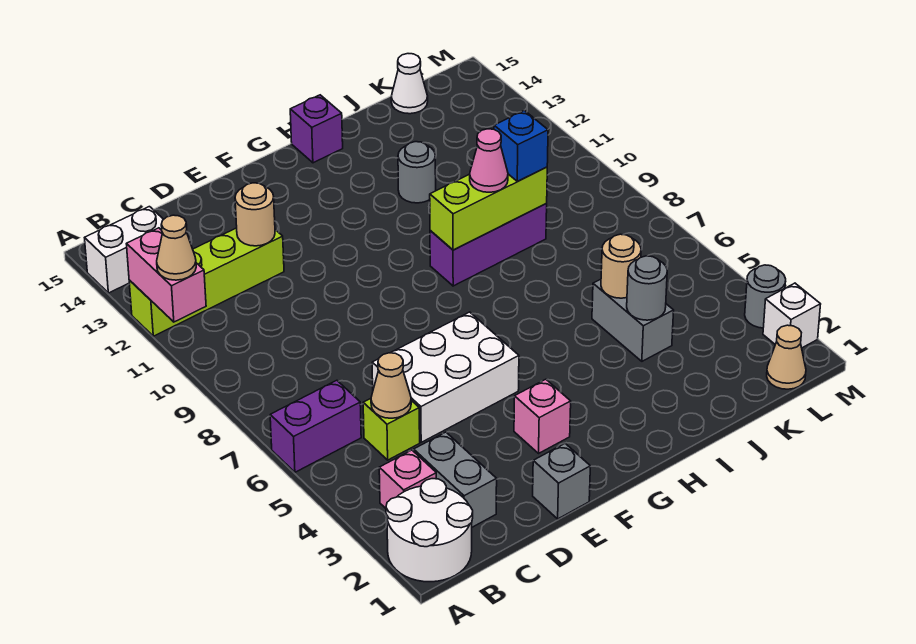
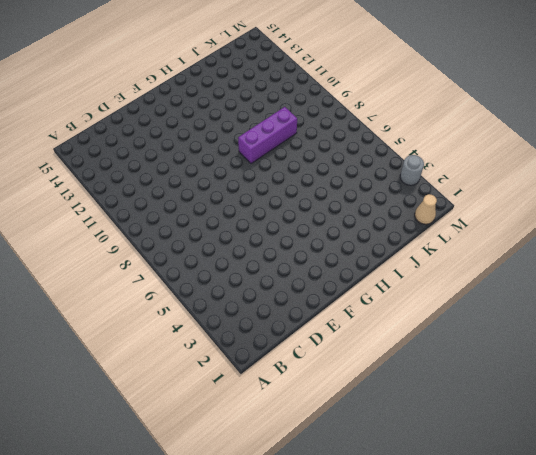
none -> white 2x2 round brick [386,479,473,582]
none -> purple 1x2 brick [270,380,361,472]
none -> lime 1x4 brick [129,228,284,336]

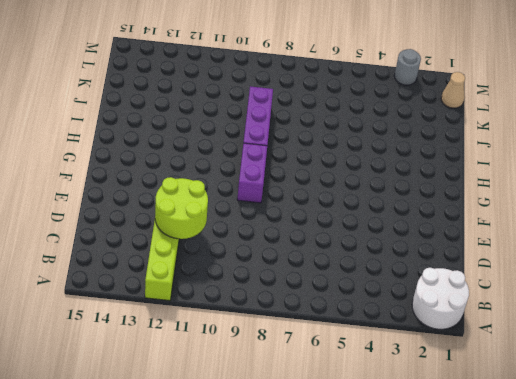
lime 2x2 round brick [155,177,208,239] -> tan 1x1 round brick [235,183,275,246]
purple 1x2 brick [237,143,267,203] -> purple 1x2 brick moved to [270,380,361,472]
none -> white 1x2 brick [85,207,164,293]
none -> pink 1x1 brick [379,450,436,508]
none -> grey 1x2 brick [414,432,497,527]

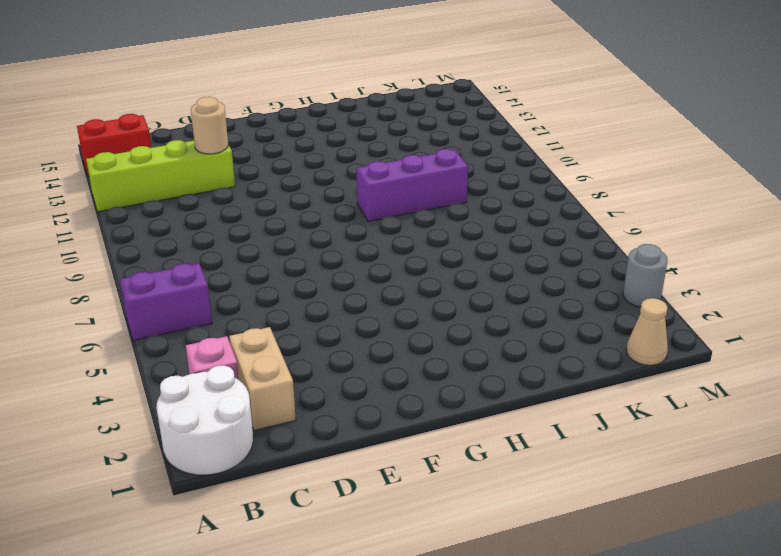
red 1x2 brick [77,114,151,176] -> white 1x2 brick [85,207,164,293]
tan 1x2 brick [229,327,296,431] -> grey 1x2 brick [414,432,497,527]
none -> lime 1x1 brick [363,399,420,460]
none -> white 2x3 brick [372,312,519,442]
none -> grey 1x1 brick [533,443,590,519]

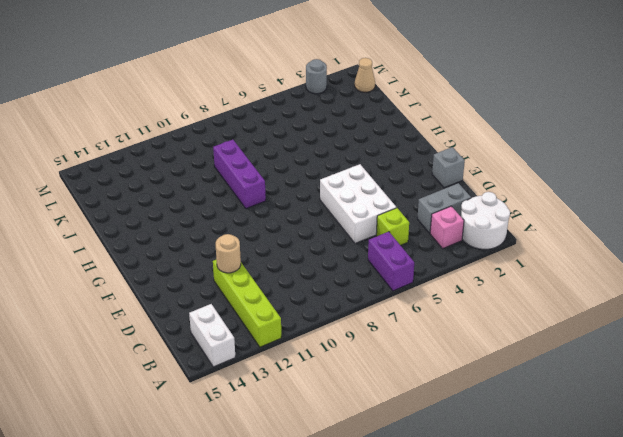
none -> pink 1x1 brick [514,379,571,453]
none -> purple 1x1 brick [290,95,343,163]
none -> grey 1x1 round brick [398,142,436,203]

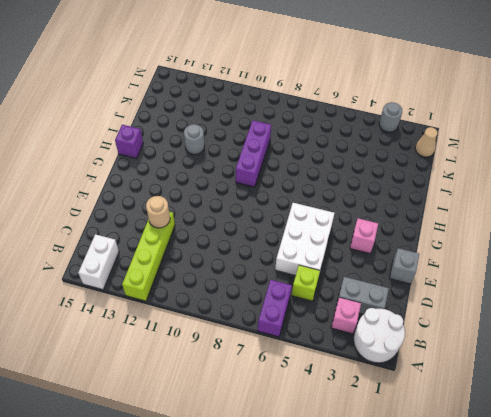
none -> grey 1x2 brick [592,279,674,361]
none -> white 1x1 cone [391,54,428,114]
none -> white 1x1 brick [763,283,821,348]

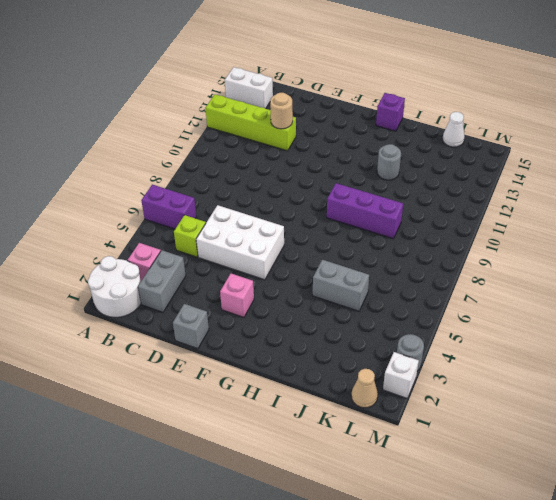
grey 1x2 brick [313,260,369,311] -> grey 1x2 brick turned to [592,279,674,361]
none -> pink 1x2 brick [127,228,206,322]
none -> tan 1x1 cone [371,353,411,418]
none -> lime 1x3 brick [430,167,547,250]

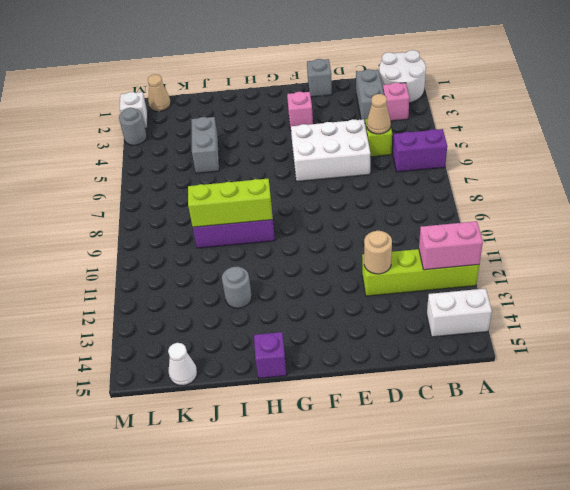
pink 1x2 brick [419,221,483,270] -> pink 1x2 brick turned to [127,228,206,322]
none -> grey 1x1 round brick [627,256,667,320]
none -> tan 1x1 round brick [601,234,641,298]
none -> tan 1x1 cone [157,215,196,280]

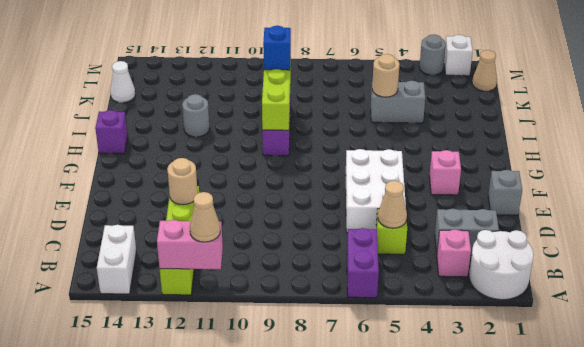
none -> grey 1x1 round brick [627,256,667,320]
none -> pink 1x1 cone [470,129,508,192]

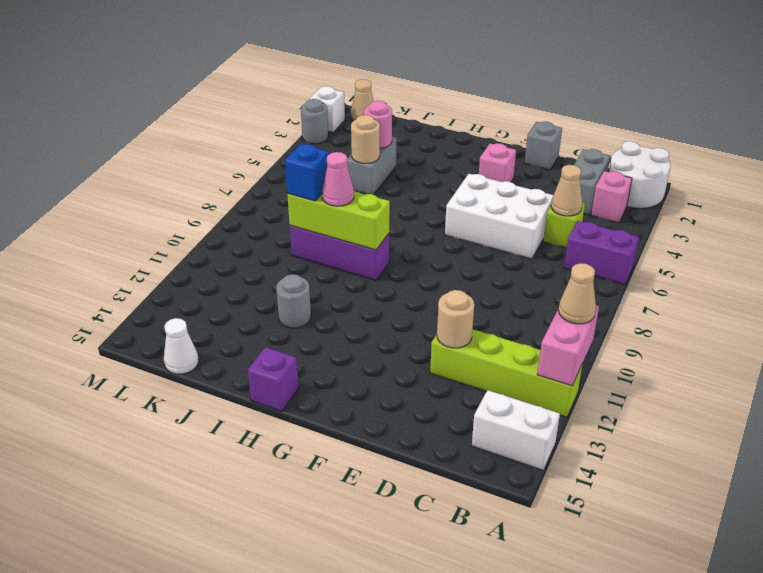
pink 1x1 round brick [364,101,392,148] -> grey 1x1 round brick [627,256,667,320]

